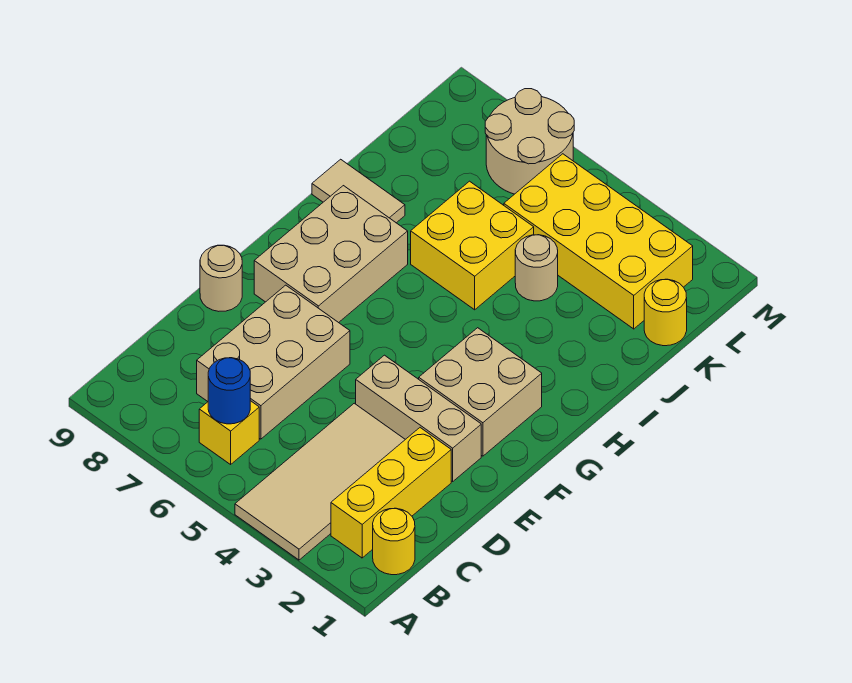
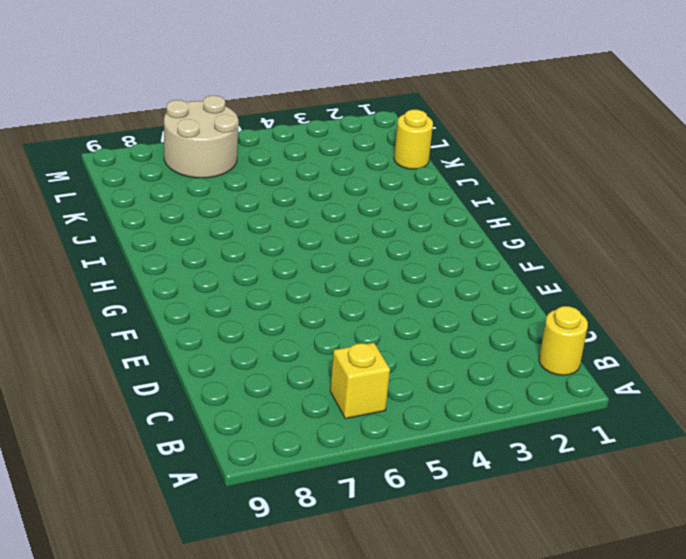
none -> tan 2x4 tile [235,403,405,560]
none -> yellow 1x3 brick [331,428,451,558]
none -> tan 2x3 brick [197,285,350,439]

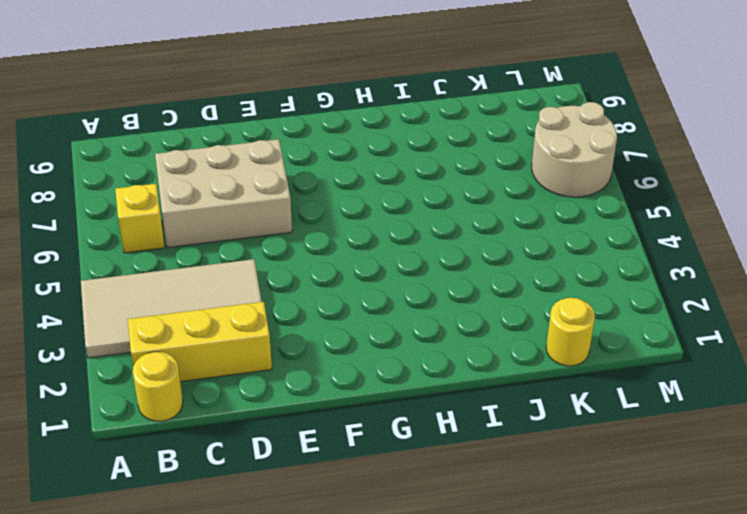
none -> tan 1x3 brick [356,355,481,481]
none -> tan 1x1 round brick [200,245,242,311]
none -> tan 2x2 brick [419,328,542,456]

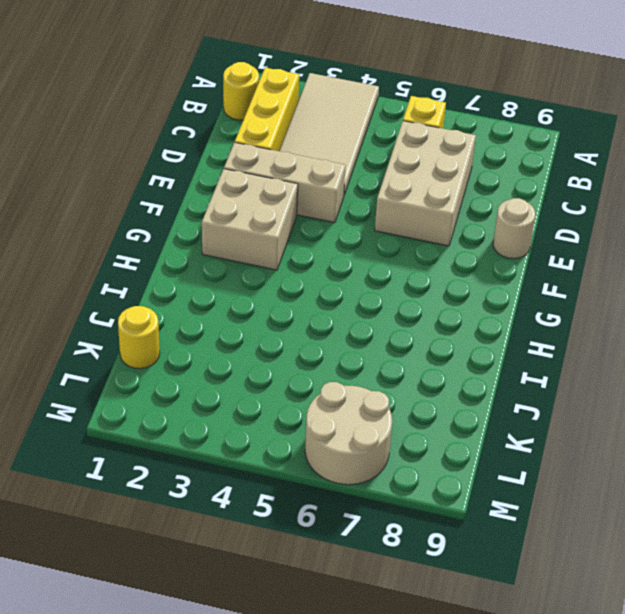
none -> tan 2x3 brick [254,186,408,323]
none -> yellow 2x2 brick [411,181,534,310]
none -> tan 1x2 tile [312,159,405,223]

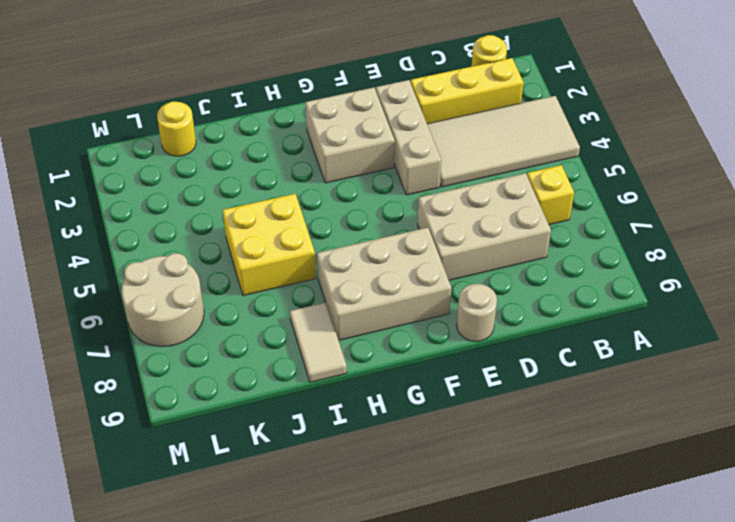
none -> tan 1x1 round brick [515,235,558,301]
none -> yellow 2x4 brick [504,154,693,329]
none -> blue 1x1 round brick [208,358,250,424]

